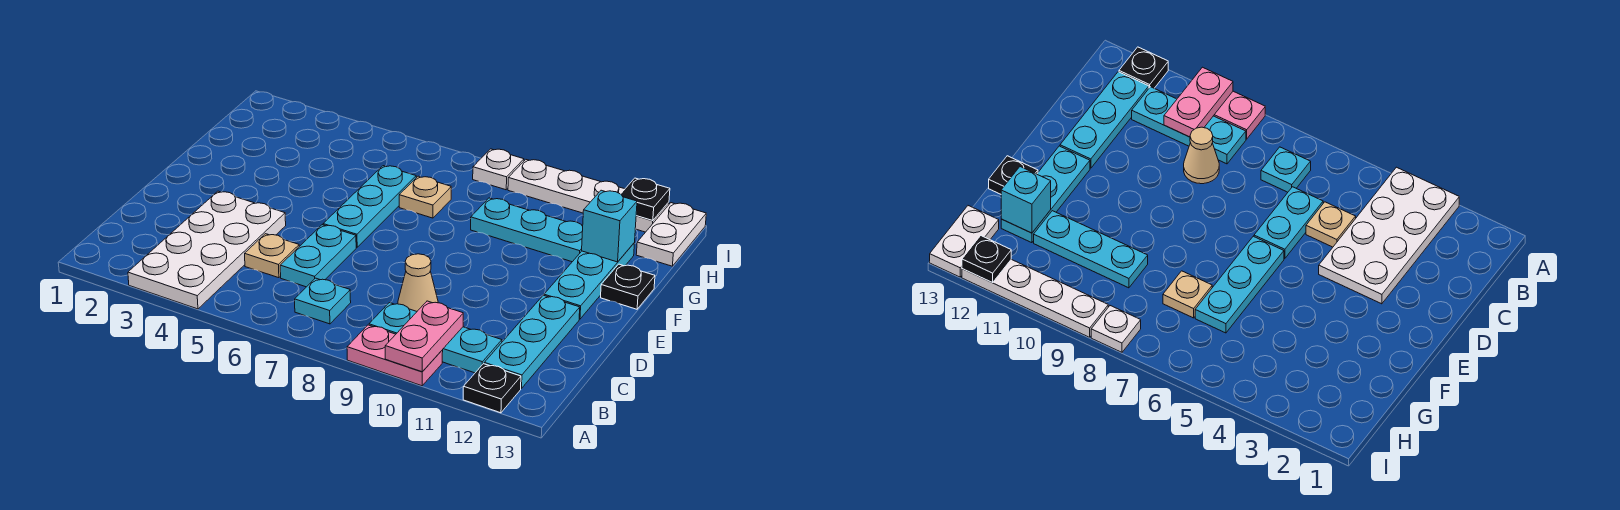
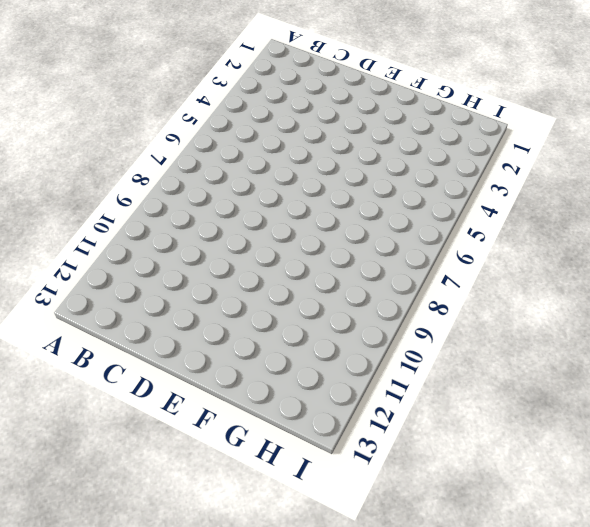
none -> white 2x4 plate [128,191,286,309]
none -> pink 1x2 plate [347,325,443,386]
none -> black 1x1 plate [463,364,521,413]

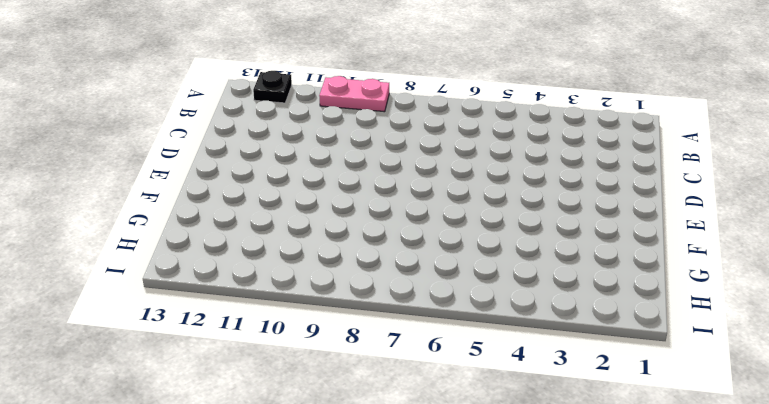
none -> white 2x4 plate [128,191,286,309]
none -> cyan 1x1 plate [295,278,351,324]
none -> cyan 1x3 plate [369,303,502,373]

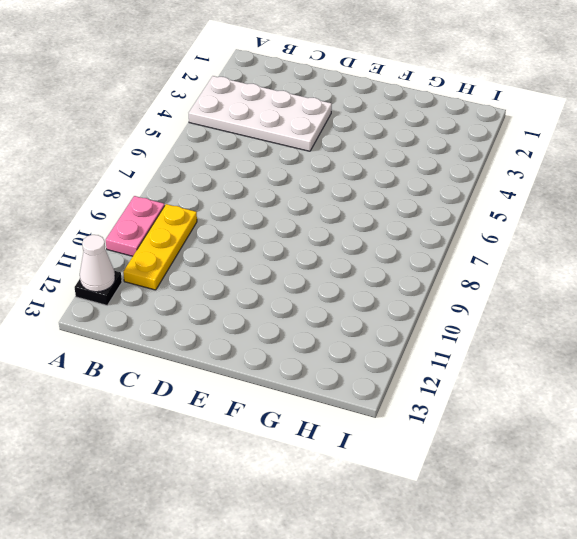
white 1x1 cone [80,235,115,292] -> none
yellow 1x3 plate [123,204,197,290] -> cyan 1x3 plate [369,303,502,373]
none -> cyan 1x1 plate [295,278,351,324]
none -> cyan 1x3 plate [484,295,580,389]
none -> tan 1x1 plate [245,234,299,278]

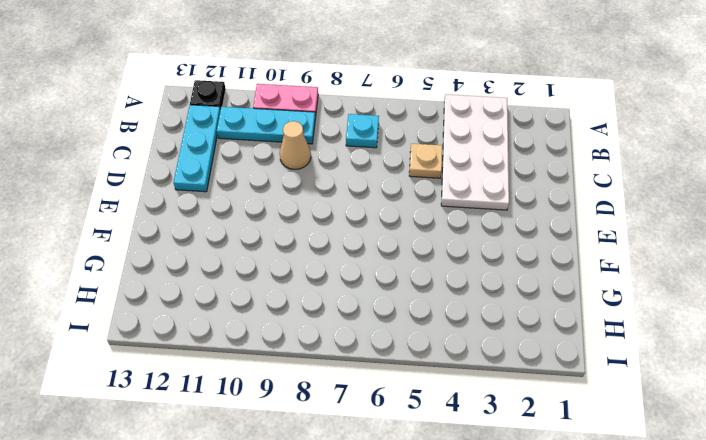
none -> cyan 1x2 plate [280,225,356,287]
none -> cyan 1x3 plate [323,166,416,247]
none -> cyan 1x3 plate [544,243,635,319]

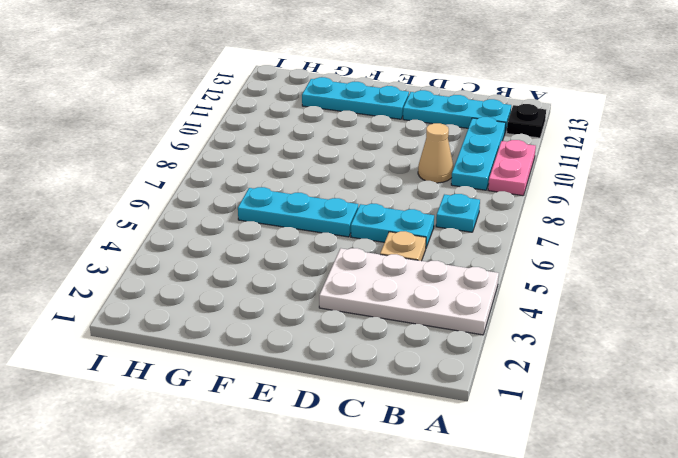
none -> black 1x1 plate [601,264,655,309]
none -> tan 1x1 plate [399,176,451,218]
none -> cyan 1x3 plate [471,198,583,262]

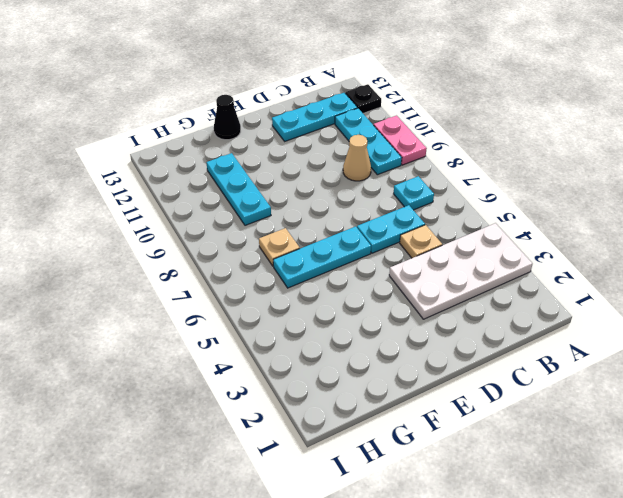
black 1x1 cone [214,95,241,140] -> black 1x1 plate [601,264,655,309]
none -> cyan 1x3 plate [544,243,635,319]
none -> white 1x2 plate [636,203,706,266]
none -> white 1x1 plate [473,149,524,190]

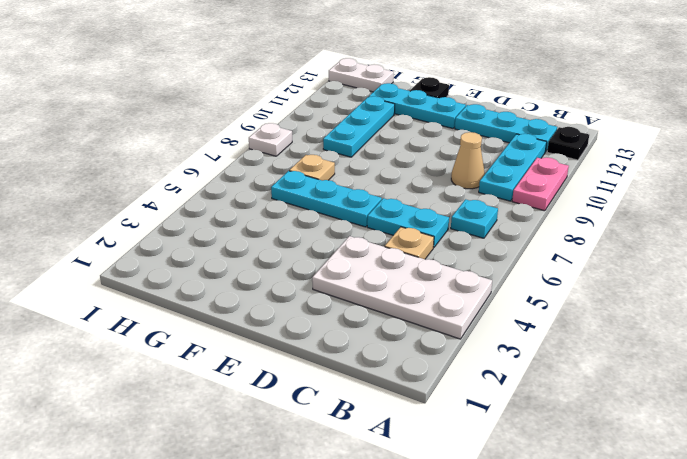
none -> white 1x4 plate [508,160,669,232]
none -> pink 1x2 plate [385,301,463,372]
none -> cyan 1x1 brick [582,190,637,262]

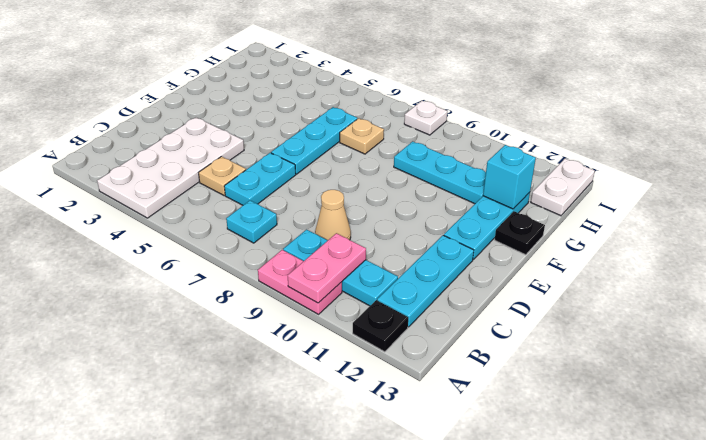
none -> white 1x4 plate [508,160,669,232]
none -> black 1x1 plate [621,178,670,221]

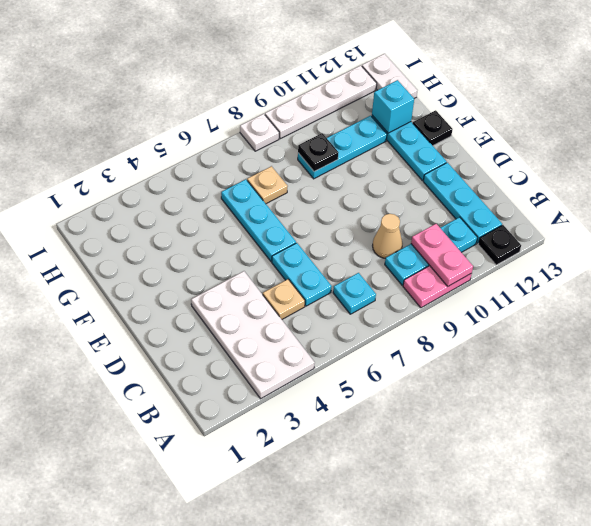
black 1x1 plate [298,133,338,172] -> black 1x1 plate moved to [621,178,670,221]

